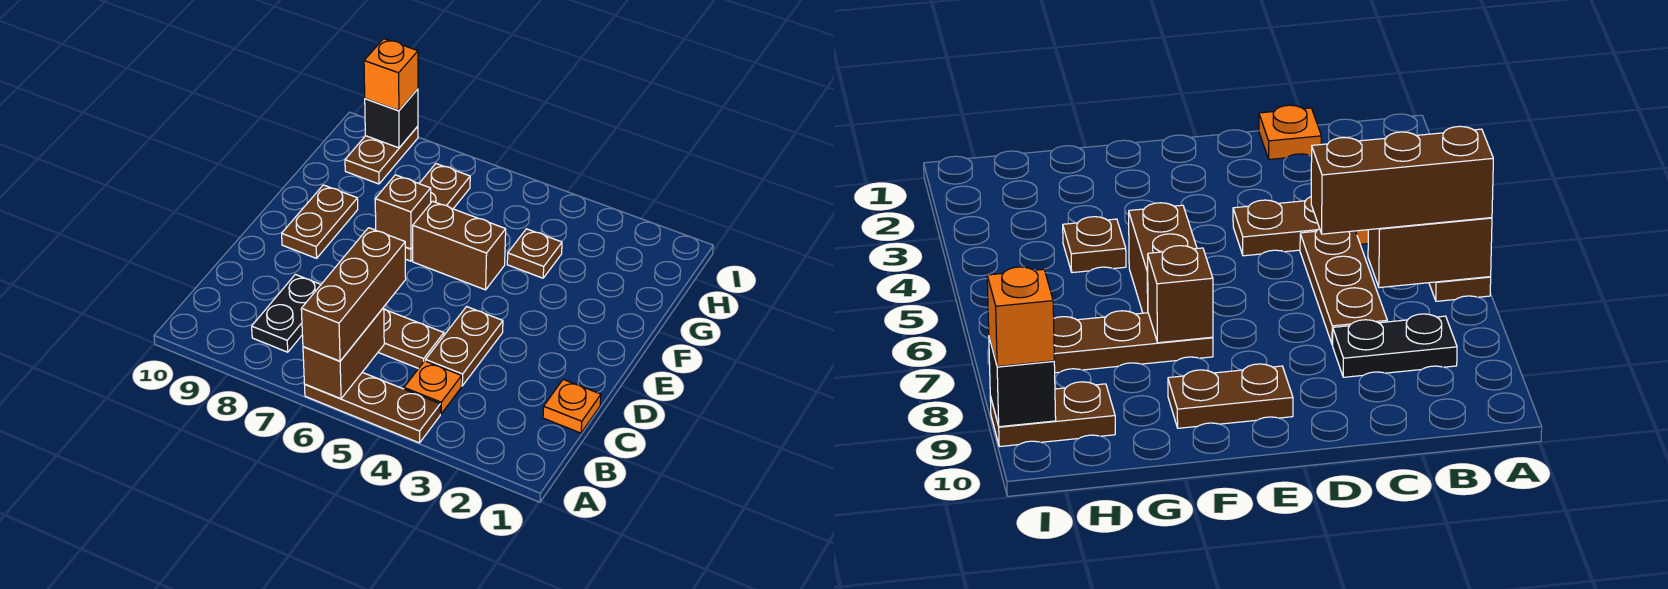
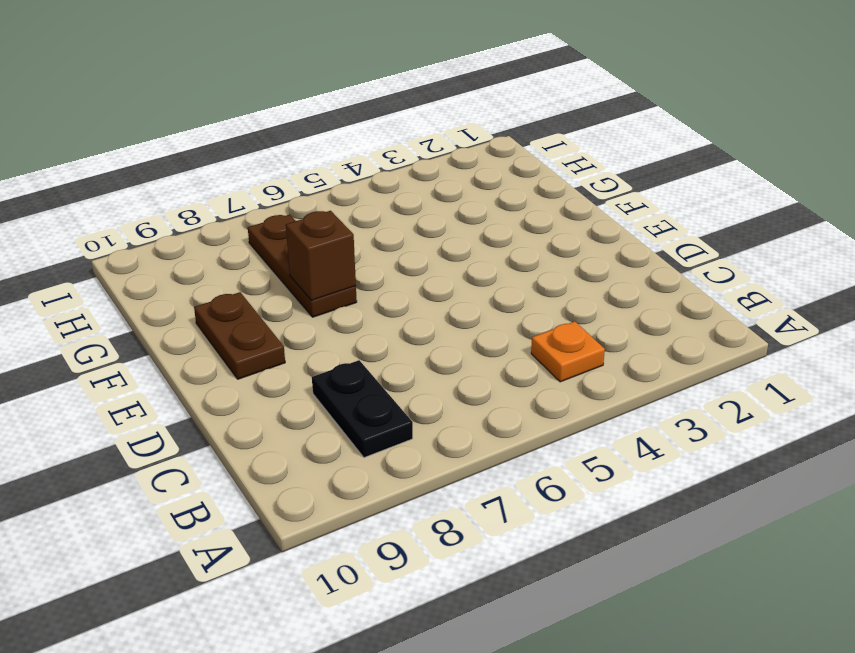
none -> brown 1x3 plate [305,372,440,443]
none -> orange 1x1 plate [543,379,601,433]
none -> brown 1x2 plate [426,307,503,386]

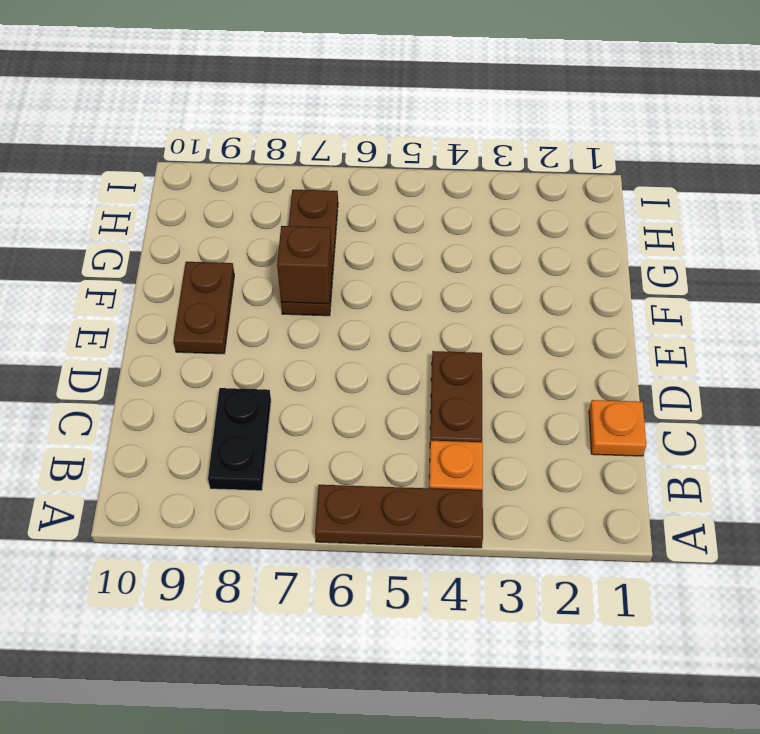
none -> brown 1x3 plate [378,309,444,369]
none -> brown 1x2 brick [412,201,506,290]
none -> brown 1x1 plate [507,229,562,278]

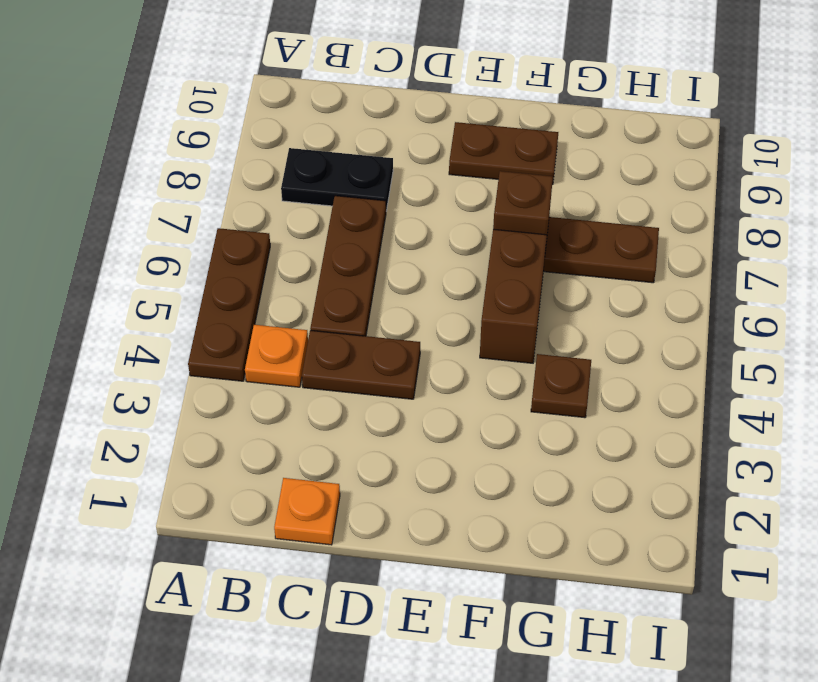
none -> brown 1x2 plate [345,126,418,184]
none -> brown 1x2 brick [303,308,384,399]
none -> black 1x1 brick [365,89,418,148]

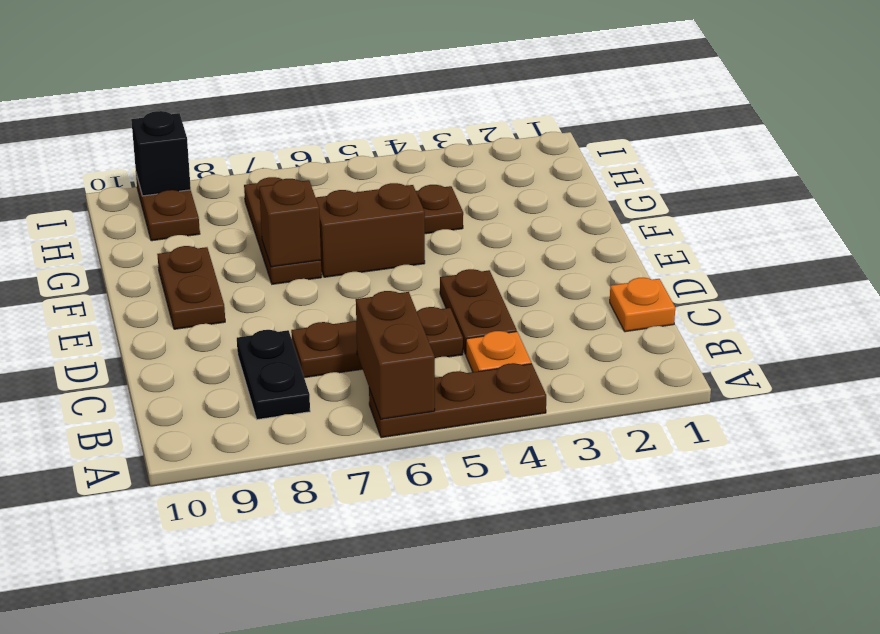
none -> brown 1x3 brick [301,228,406,361]
none -> orange 1x1 brick [364,39,418,111]

